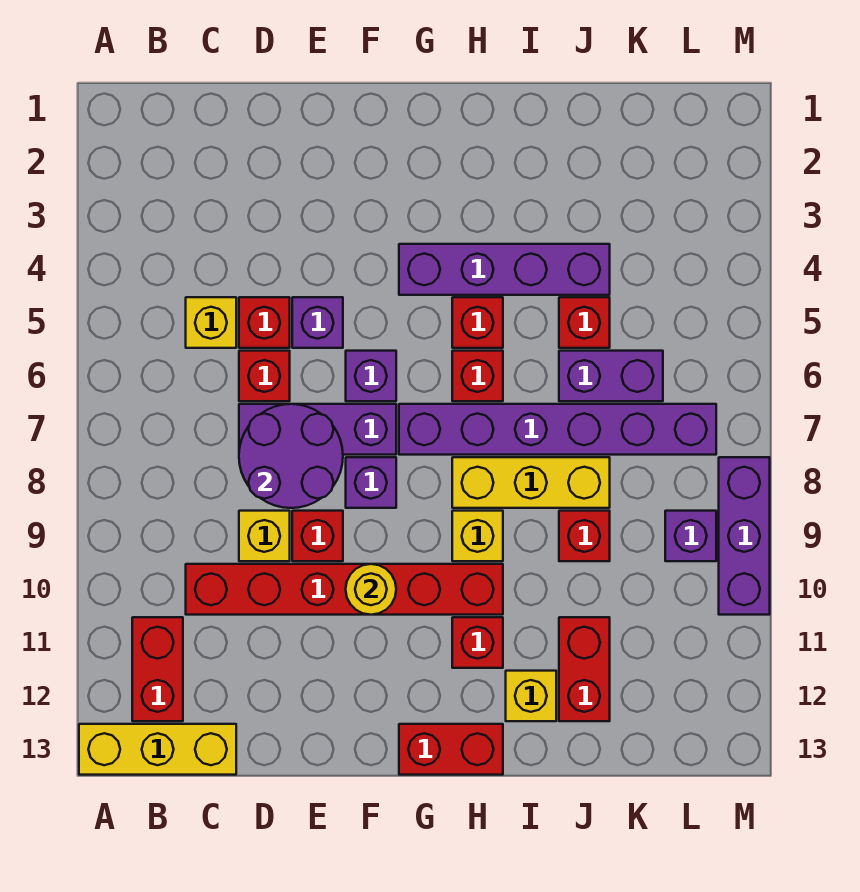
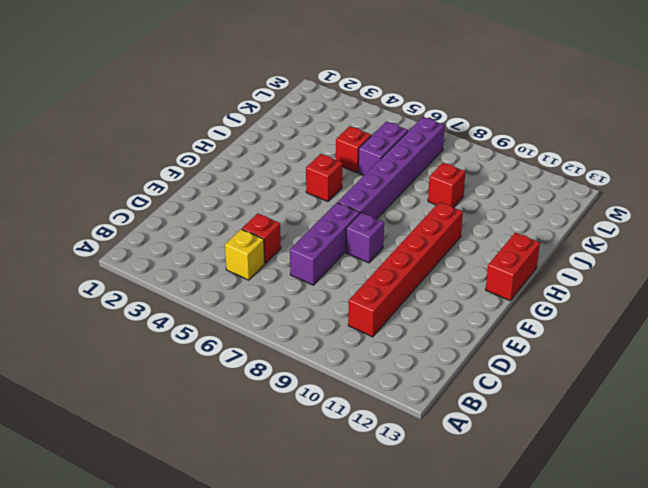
none -> yellow 1x3 brick [79,724,236,775]
none -> red 1x2 brick [132,617,183,721]
none -> red 1x1 brick [239,351,290,401]

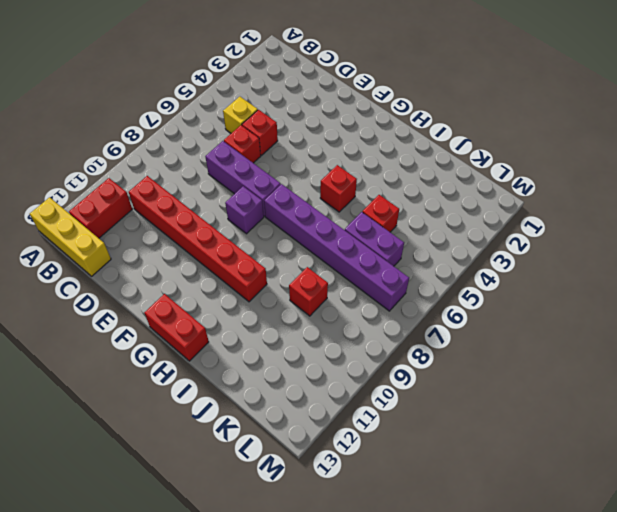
none -> yellow 1x1 brick [239,511,290,561]
none -> purple 1x1 brick [292,297,343,348]
none -> red 1x1 brick [292,511,343,561]

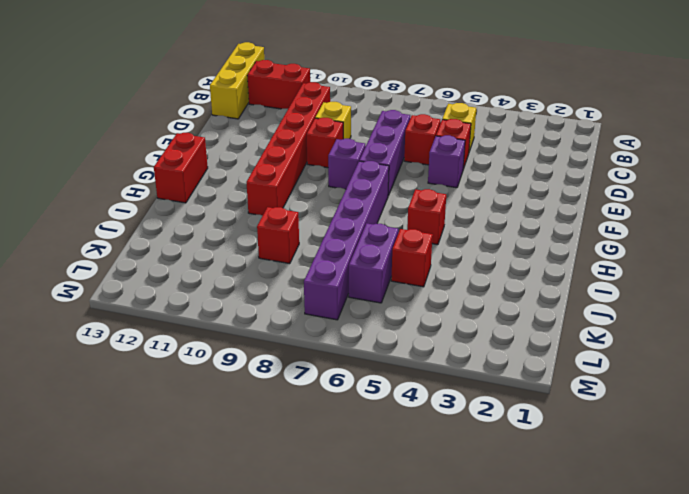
none -> purple 1x1 brick [346,351,396,401]
none -> purple 1x4 brick [399,244,610,295]
none -> red 1x1 brick [452,351,503,401]

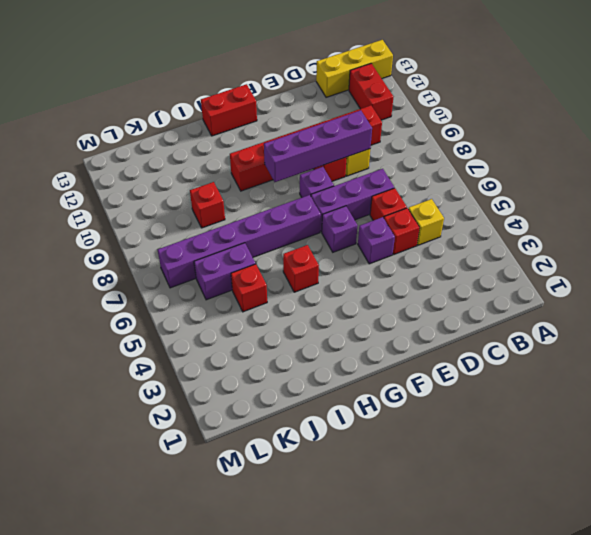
purple 1x4 brick [264,110,372,182] -> purple 1x4 brick moved to [399,244,610,295]
none -> red 1x1 brick [452,351,503,401]
none -> yellow 1x3 brick [452,457,610,508]
none -> yellow 1x1 brick [452,511,503,561]

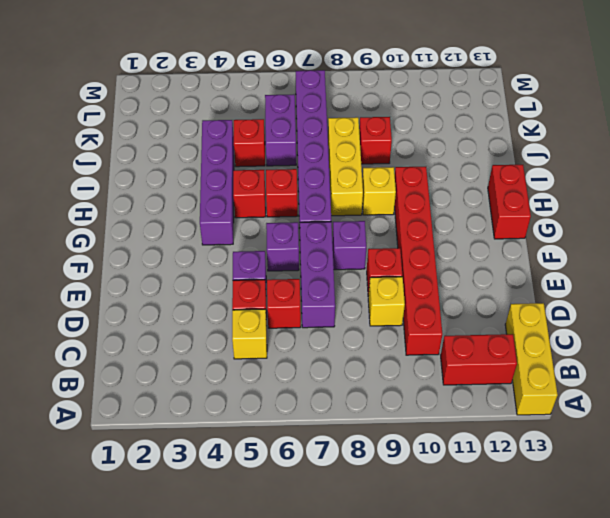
none -> red 1x1 brick [452,617,503,668]
none -> yellow 1x1 brick [506,671,556,721]
none -> red 1x2 brick [559,617,610,721]

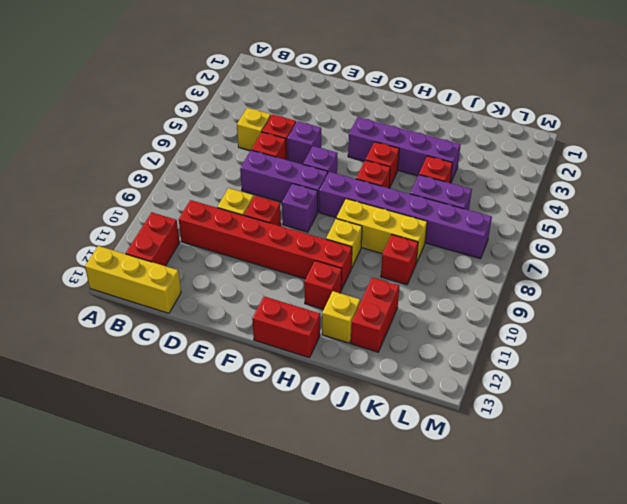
none -> purple 1x1 brick [665,511,716,561]
none -> purple 1x3 brick [719,457,770,615]
none -> purple 2x2 round brick [239,404,343,508]

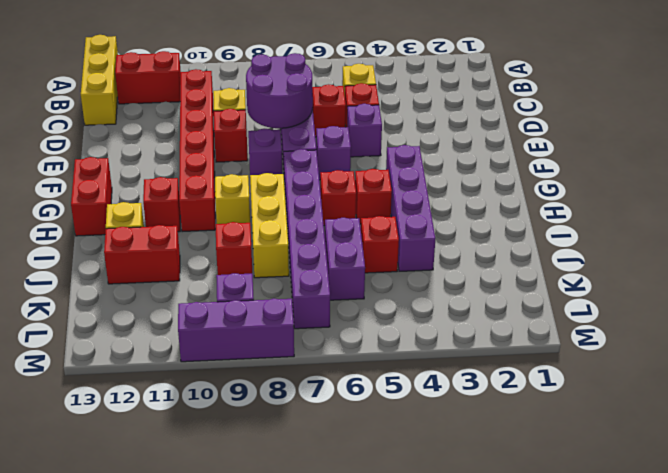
none -> yellow 1x1 round brick [346,564,396,615]

